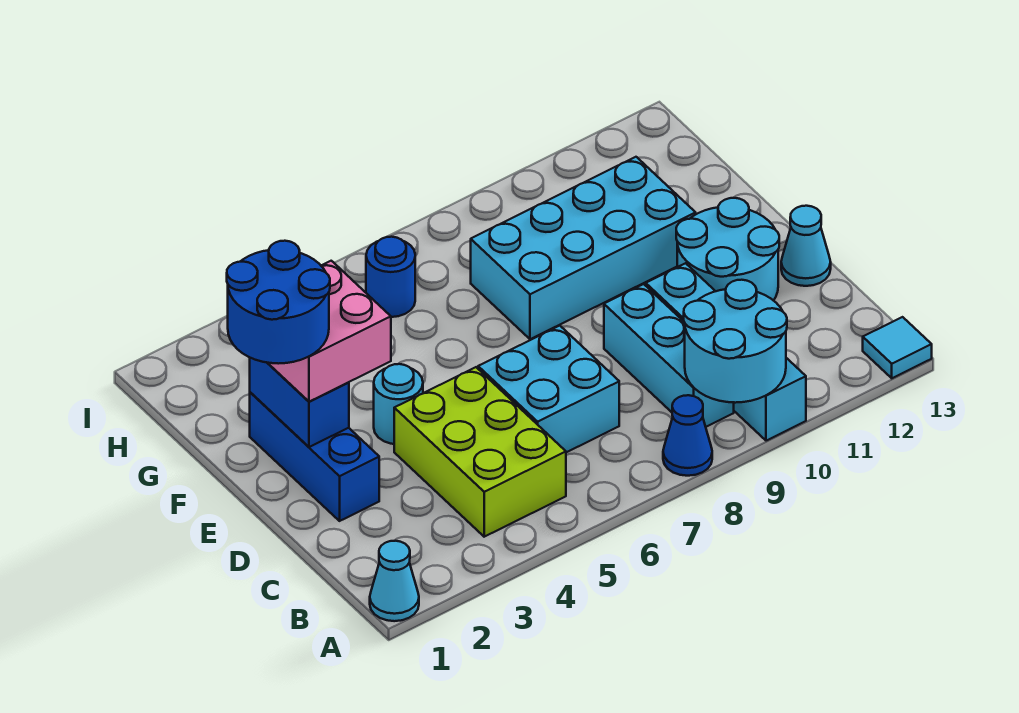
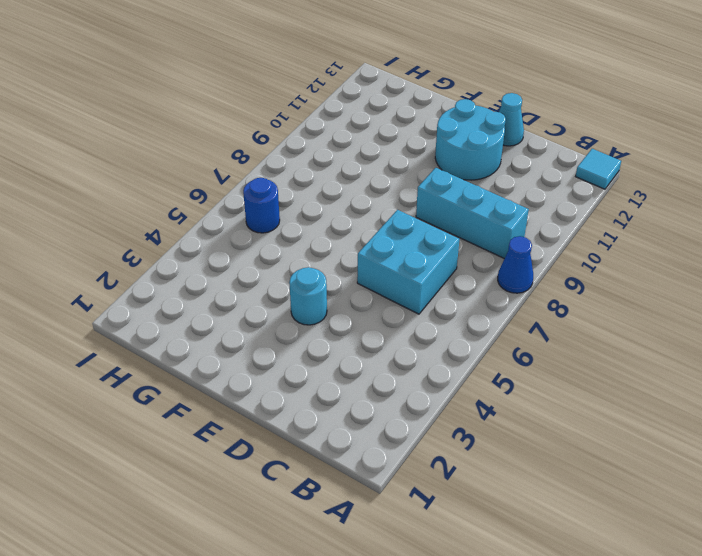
none -> cyan 1x1 cone [370,541,419,621]
none -> cyan 1x4 brick [645,263,806,441]
none -> lime 2x3 brick [394,367,566,537]

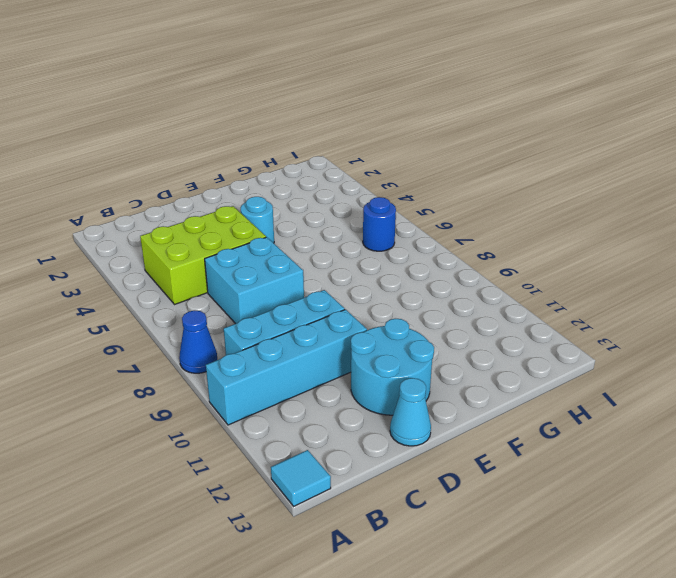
none -> cyan 1x1 cone [370,541,419,621]
none -> blue 1x3 brick [250,392,379,521]
none -> cyan 2x4 brick [471,157,696,339]

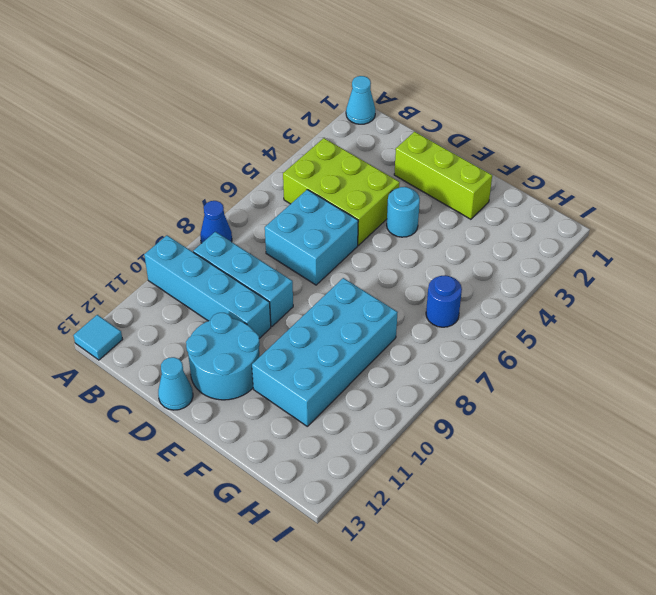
lime 1x3 brick [394,132,492,219] -> blue 1x3 brick [250,392,379,521]
none -> cyan 2x2 round brick [684,280,787,403]
none -> blue 1x2 brick [250,358,349,447]
none -> pink 2x2 brick [268,261,391,402]

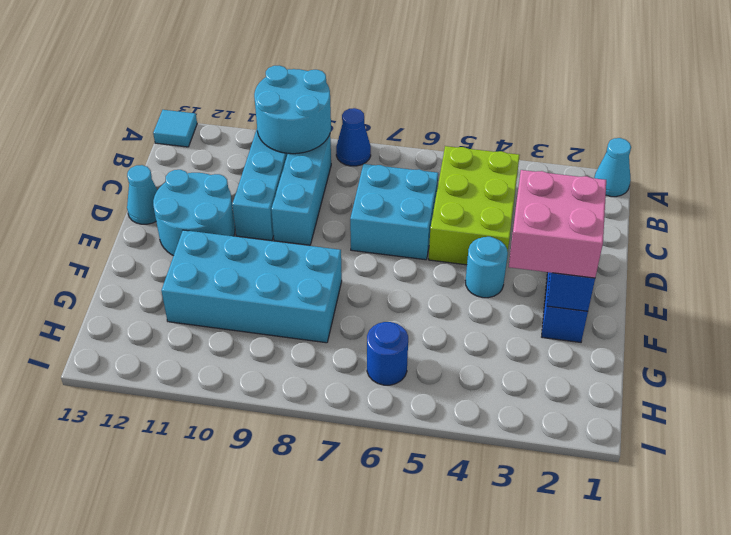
none -> blue 2x2 round brick [227,241,330,364]

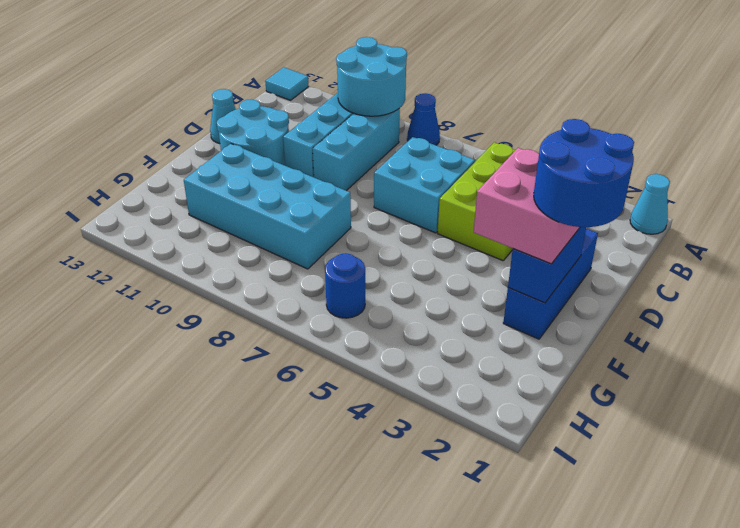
none -> cyan 1x1 round brick [374,364,423,444]

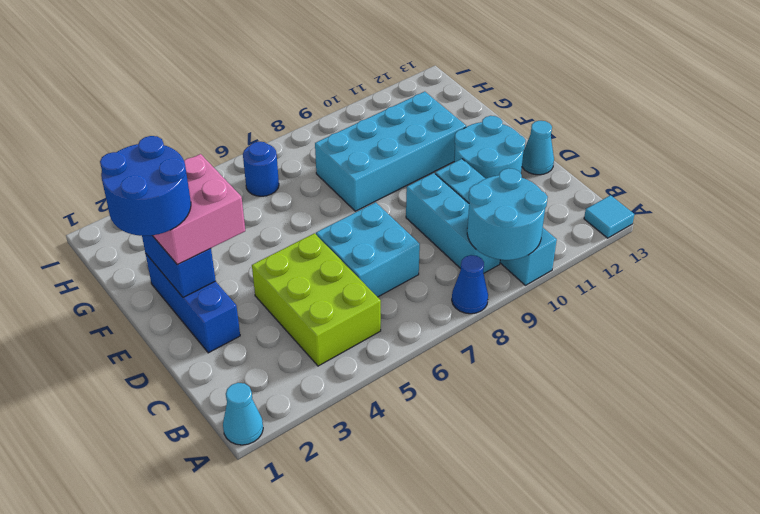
none -> cyan 1x1 round brick [374,364,423,444]

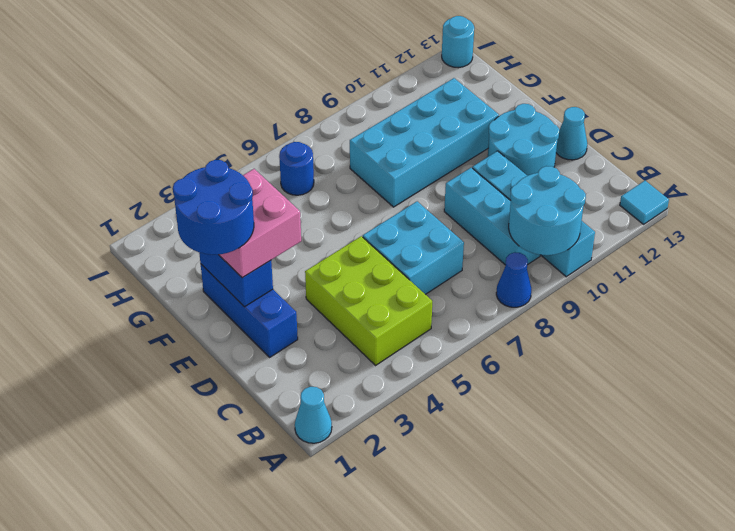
cyan 1x1 round brick [442,16,474,68] -> cyan 1x1 round brick moved to [374,364,423,444]

